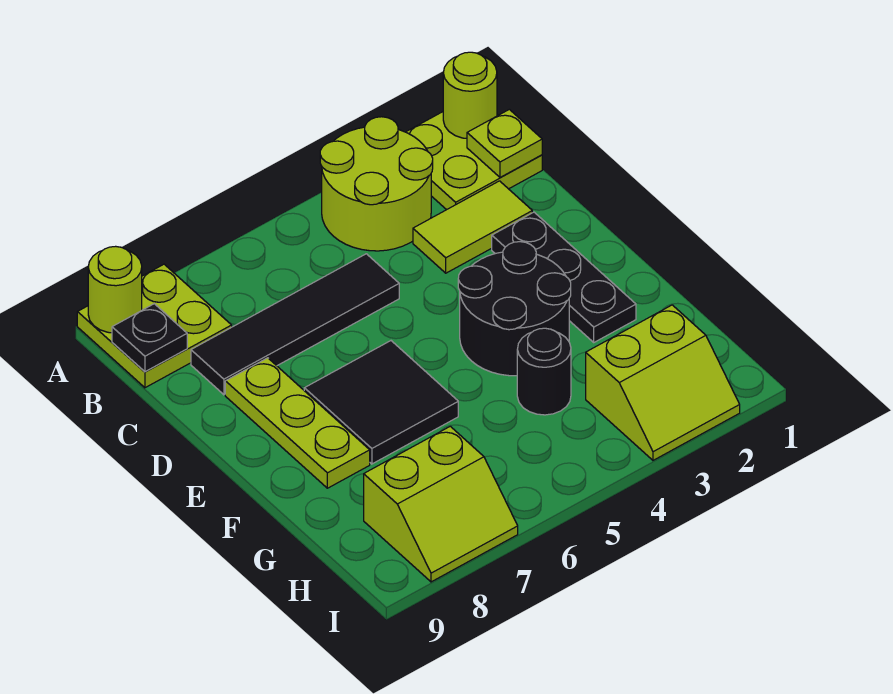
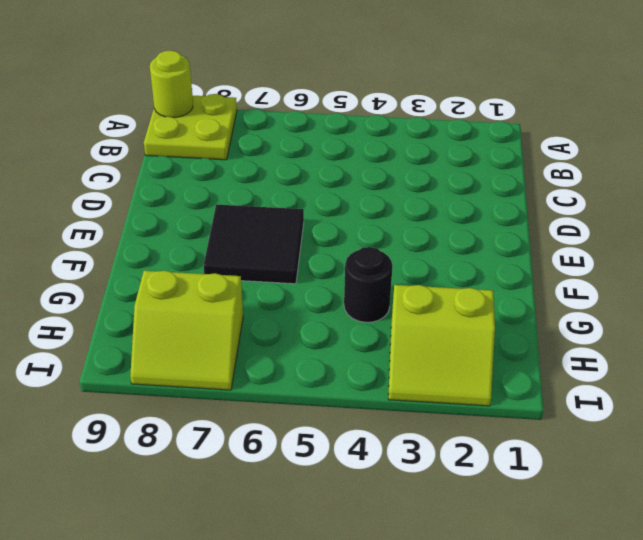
none -> lime 2x2 plate [406,112,542,210]
none -> lime 2x2 round brick [320,117,433,251]
none -> lime 1x2 tile [413,181,532,273]

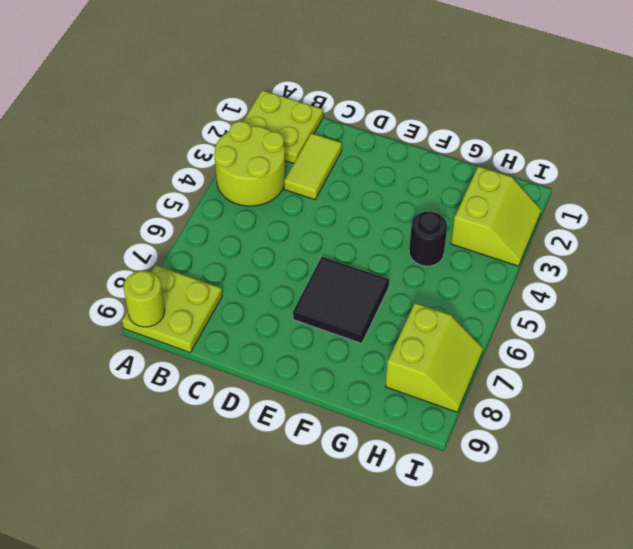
none -> black 1x4 tile [191,254,399,395]
none -> black 1x3 plate [492,212,636,342]
none -> lime 1x3 plate [225,358,370,488]

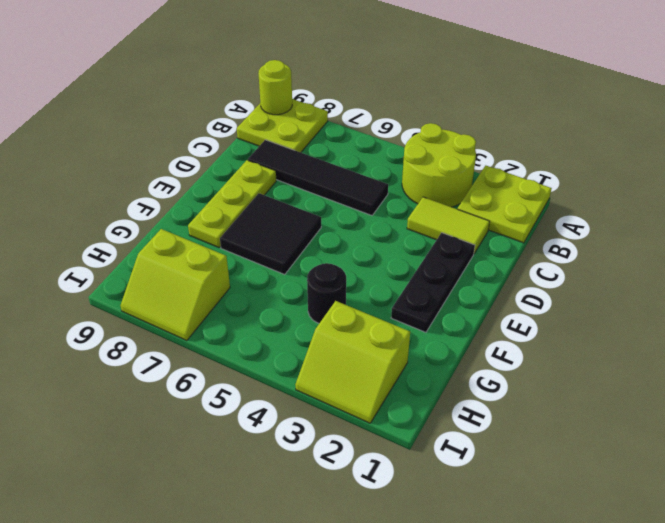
none -> black 2x2 round brick [458,242,571,376]
none -> lime 1x1 round brick [443,52,497,138]
none -> lime 1x1 plate [467,109,542,177]

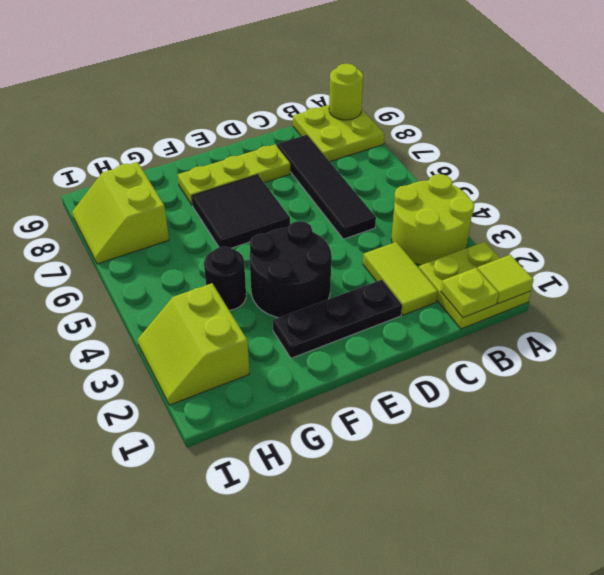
lime 1x1 tile [477,255,533,304] -> lime 1x1 round brick [443,52,497,138]
none -> black 1x1 plate [112,304,187,372]

